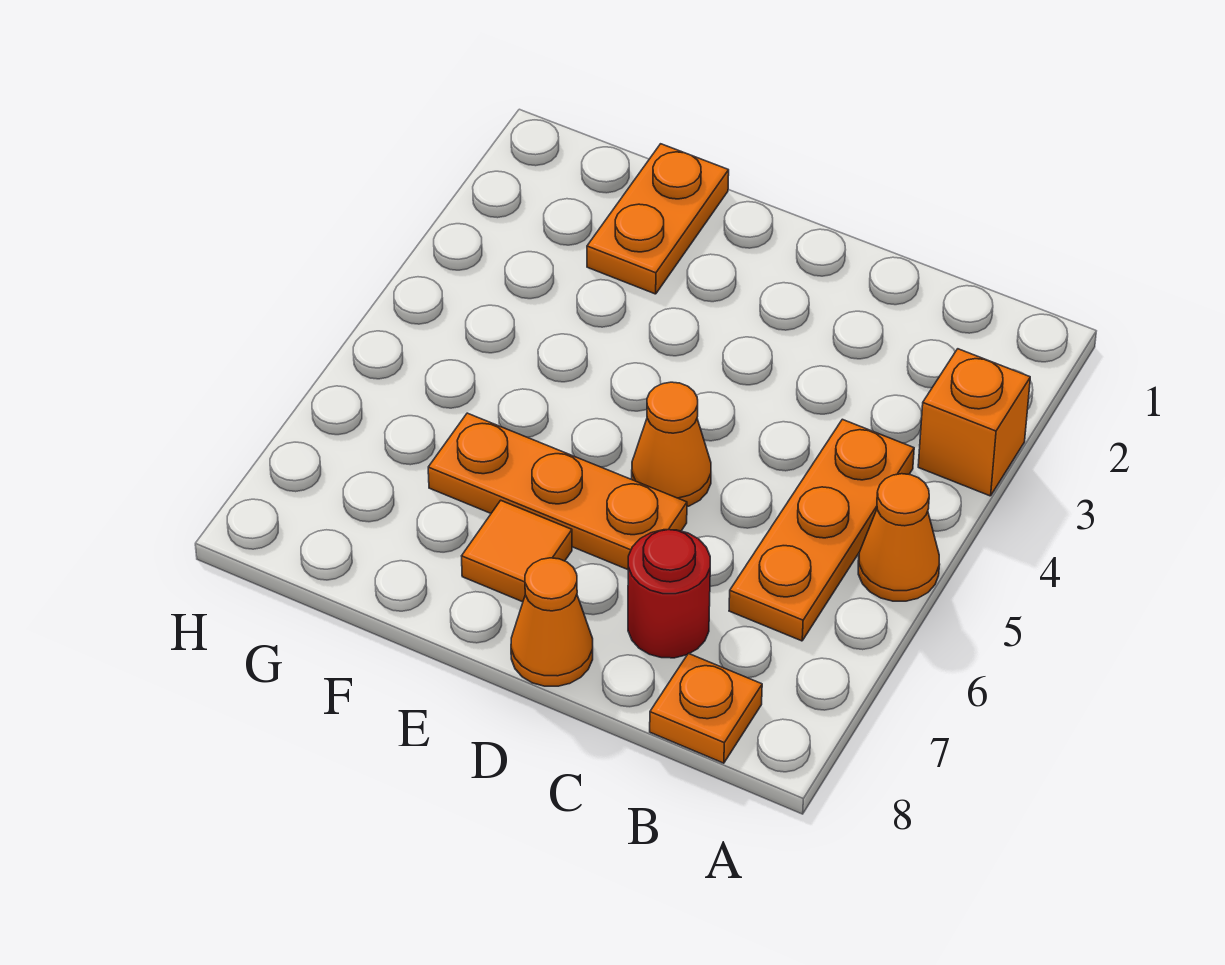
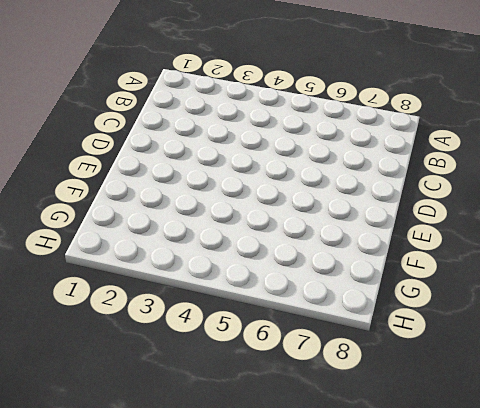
none -> orange 1x1 brick [918,349,1030,496]
none -> orange 1x1 cone [858,474,940,601]

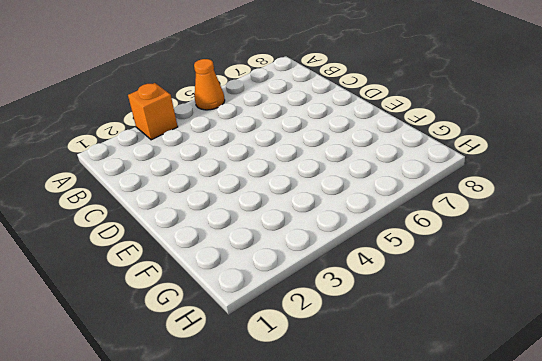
none -> orange 1x3 plate [729,419,914,641]
none -> orange 1x1 plate [650,653,762,763]

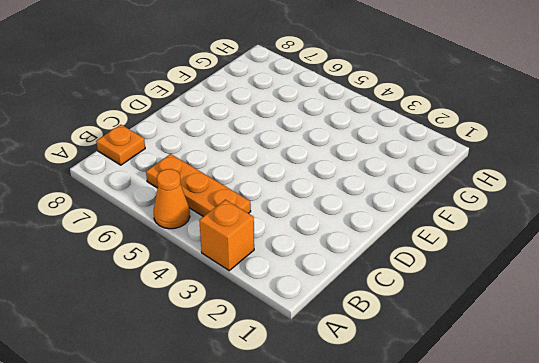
none -> red 1x1 round brick [628,530,710,658]
none -> orange 1x1 cone [632,382,711,507]

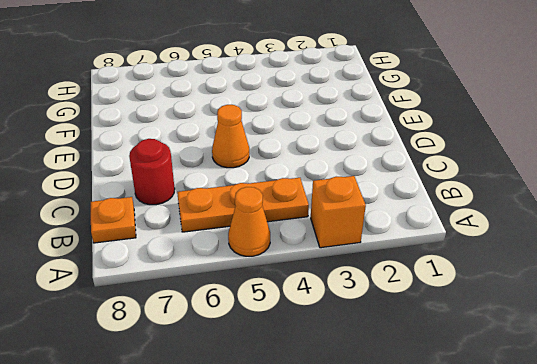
none -> orange 1x3 plate [428,413,687,570]
none -> orange 1x1 cone [511,558,593,686]

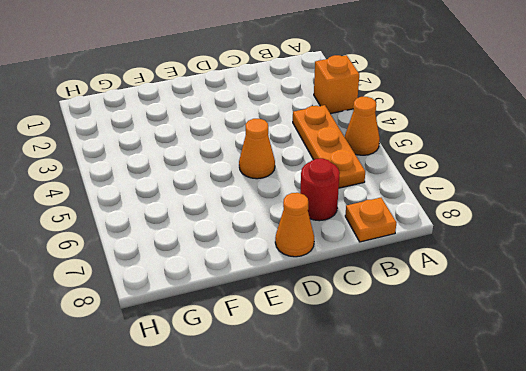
none -> orange 1x3 plate [428,413,687,570]
none -> orange 1x1 tile [462,500,572,602]

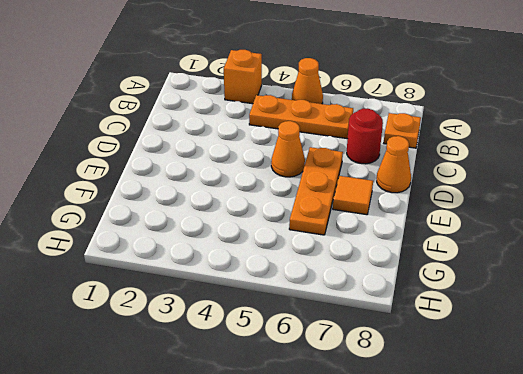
none -> orange 1x2 plate [587,144,729,294]

